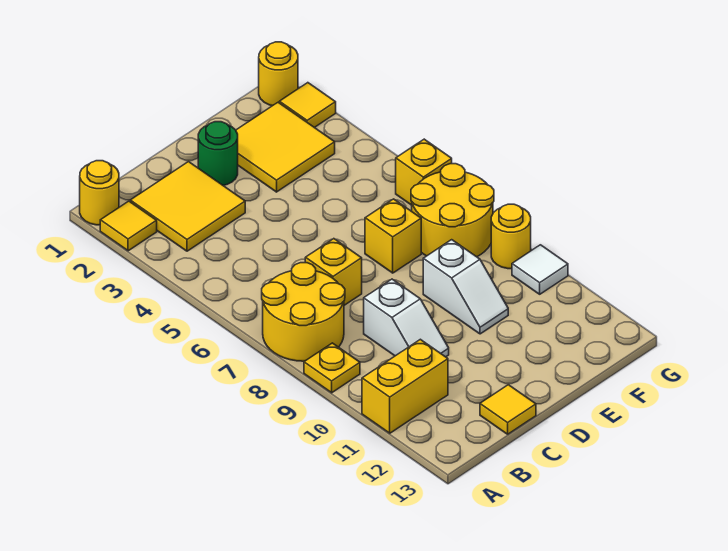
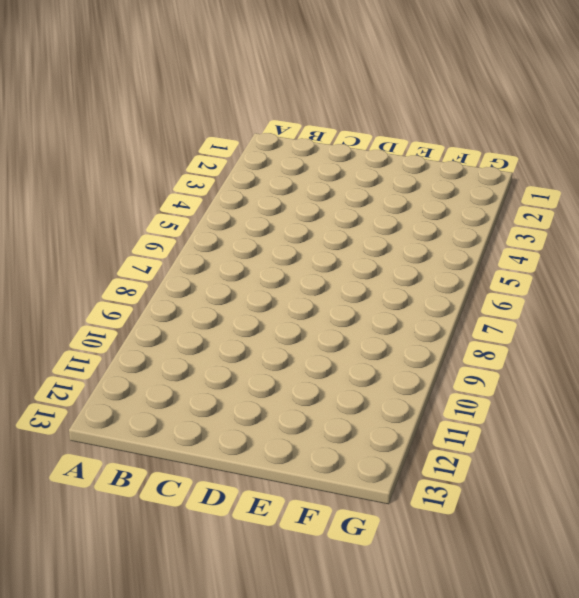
none -> yellow 1x1 round brick [80,161,119,225]
none -> yellow 1x1 tile [100,201,157,251]
none -> yellow 2x2 round brick [262,263,345,361]

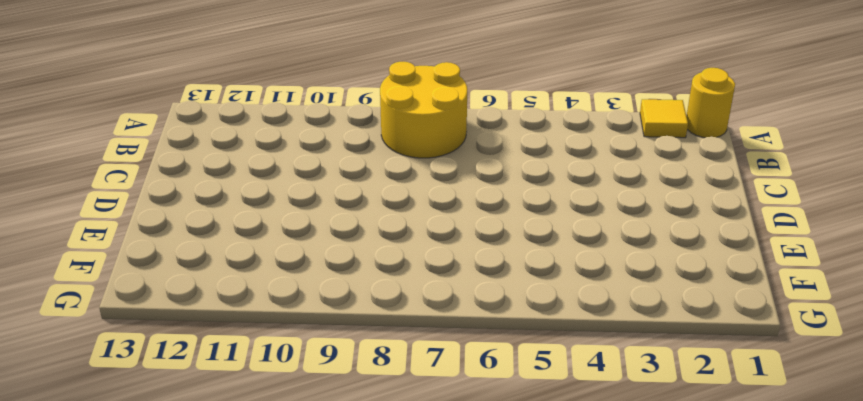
none -> yellow 1x1 plate [304,343,360,393]
none -> yellow 1x2 brick [362,339,448,433]
none -> yellow 2x2 tile [130,162,245,251]

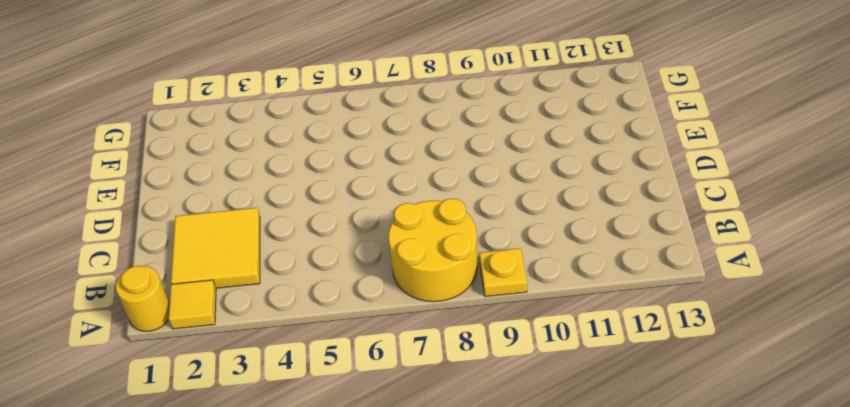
none -> yellow 1x2 brick [362,339,448,433]
none -> yellow 1x1 brick [305,239,362,305]
none -> white 1x2 slope [364,279,449,357]

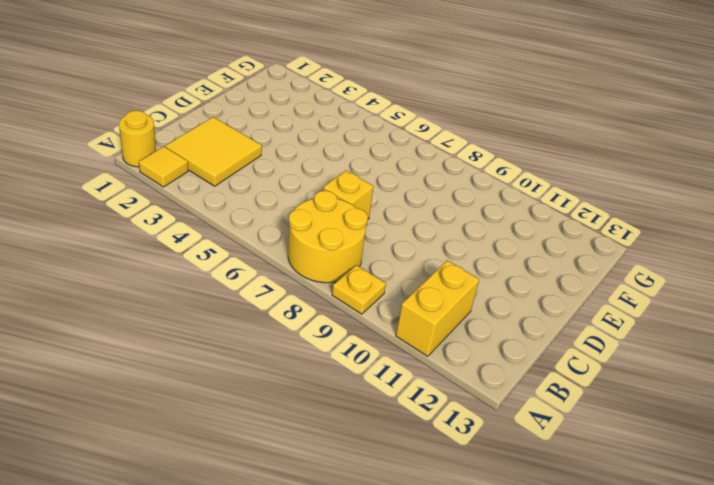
none -> white 1x2 slope [364,279,449,357]
none -> yellow 1x1 tile [480,385,536,434]
none -> green 1x1 round brick [198,122,238,185]

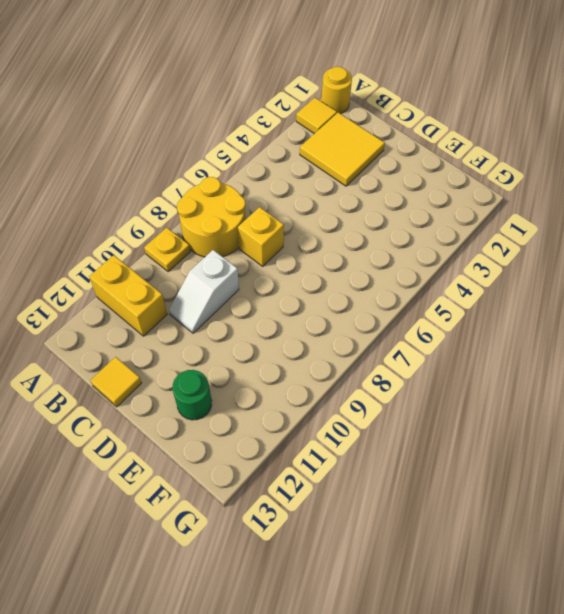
green 1x1 round brick [173,370,212,420] -> green 1x1 round brick moved to [198,122,238,185]
none -> yellow 2x2 tile [236,102,335,192]
none -> yellow 1x1 brick [365,199,421,273]
none -> white 1x2 slope [423,240,508,334]

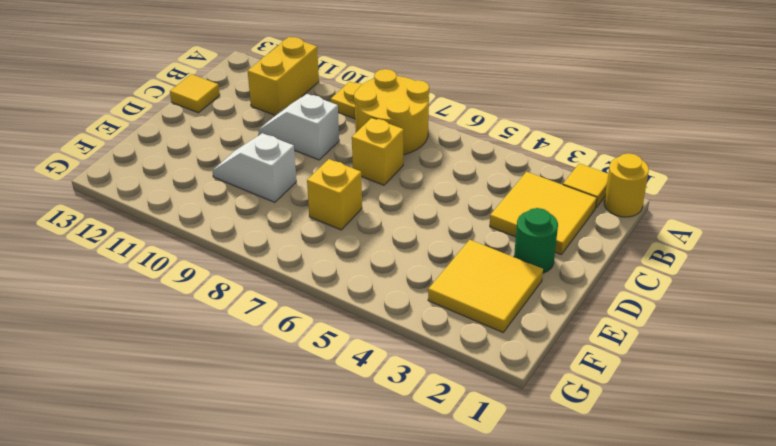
none -> yellow 2x2 round brick [411,164,494,257]
none -> yellow 1x1 round brick [259,42,298,106]
none -> yellow 1x1 tile [279,83,336,127]

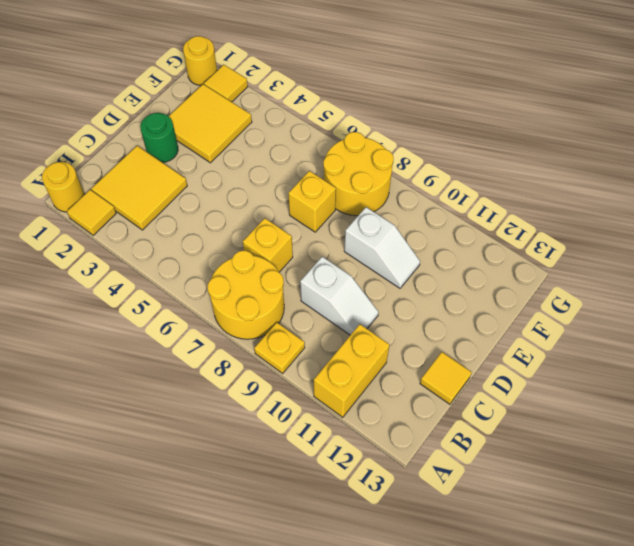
none -> yellow 1x1 brick [396,139,452,205]
none -> yellow 1x1 round brick [491,204,531,269]
none -> white 1x1 tile [512,245,568,294]

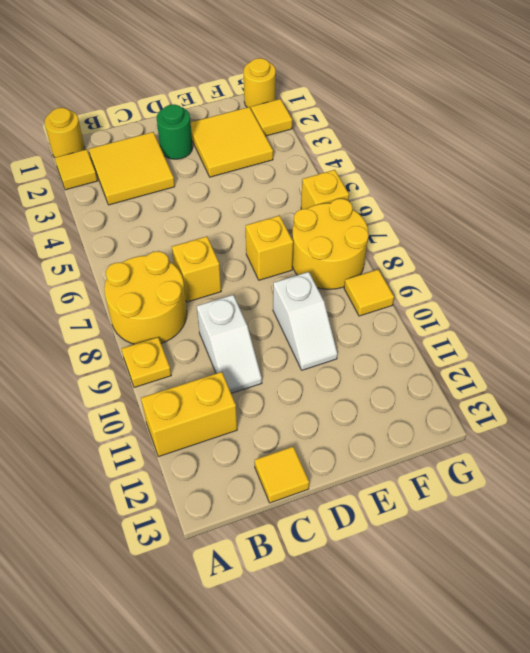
yellow 1x1 tile [344,269,394,316] -> yellow 1x1 round brick [491,204,531,269]
none -> white 1x1 tile [512,245,568,294]

